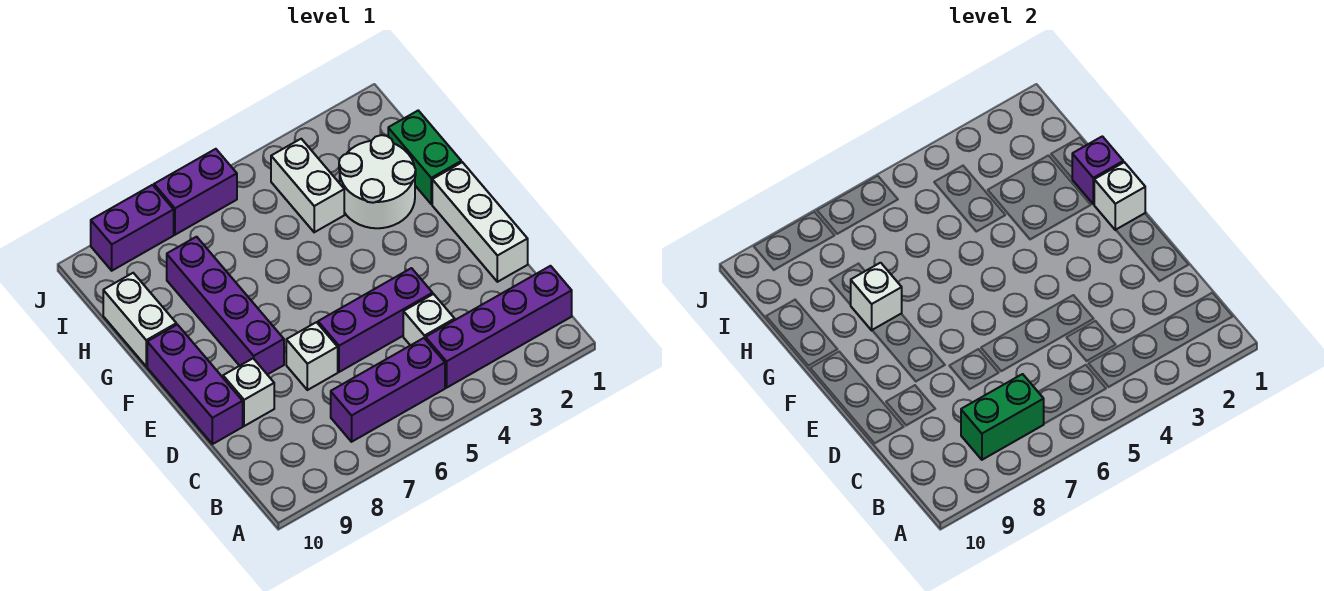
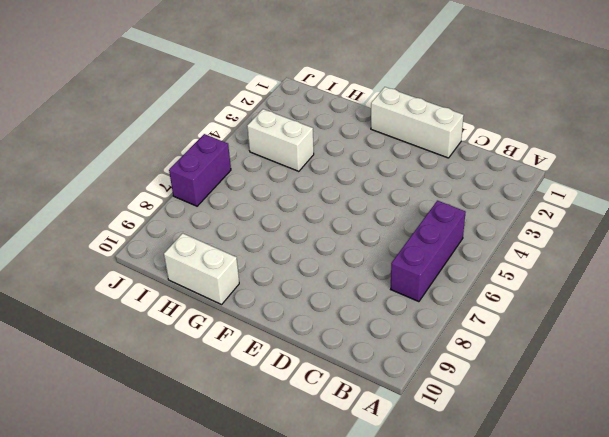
none -> purple 1x4 brick [426,266,572,388]
none -> white 1x1 brick [403,294,455,346]
none -> purple 1x3 brick [318,268,433,372]

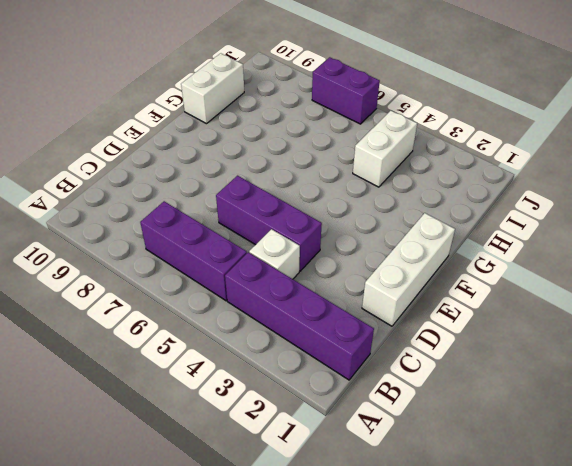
none -> white 1x1 brick [286,322,338,390]
none -> white 1x1 brick [223,358,274,426]
none -> purple 1x3 brick [147,325,243,444]

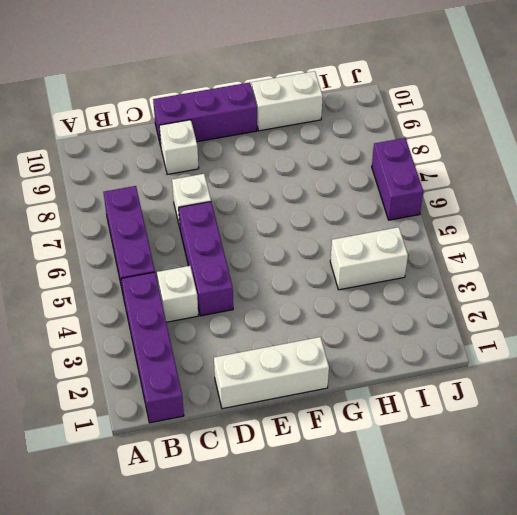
none -> purple 1x4 brick [167,237,284,375]
none -> green 1x2 brick [388,111,461,204]
none -> white 2x2 round brick [339,135,416,228]

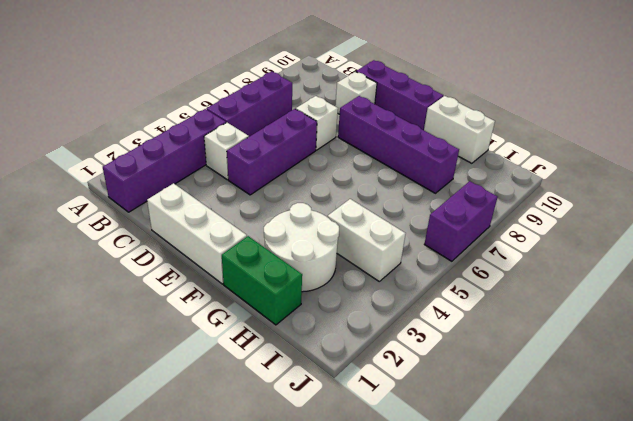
none -> purple 1x2 brick [91,185,174,271]
none -> green 1x2 brick [961,374,1044,460]
none -> white 1x1 brick [1094,162,1145,230]

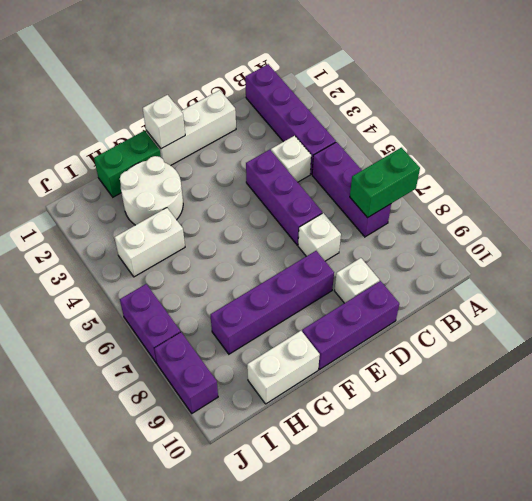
green 1x2 brick [350,148,420,218] -> green 1x2 brick turned to [961,374,1044,460]
none -> purple 1x1 brick [1072,136,1123,204]
none -> white 1x1 brick [851,263,902,330]

